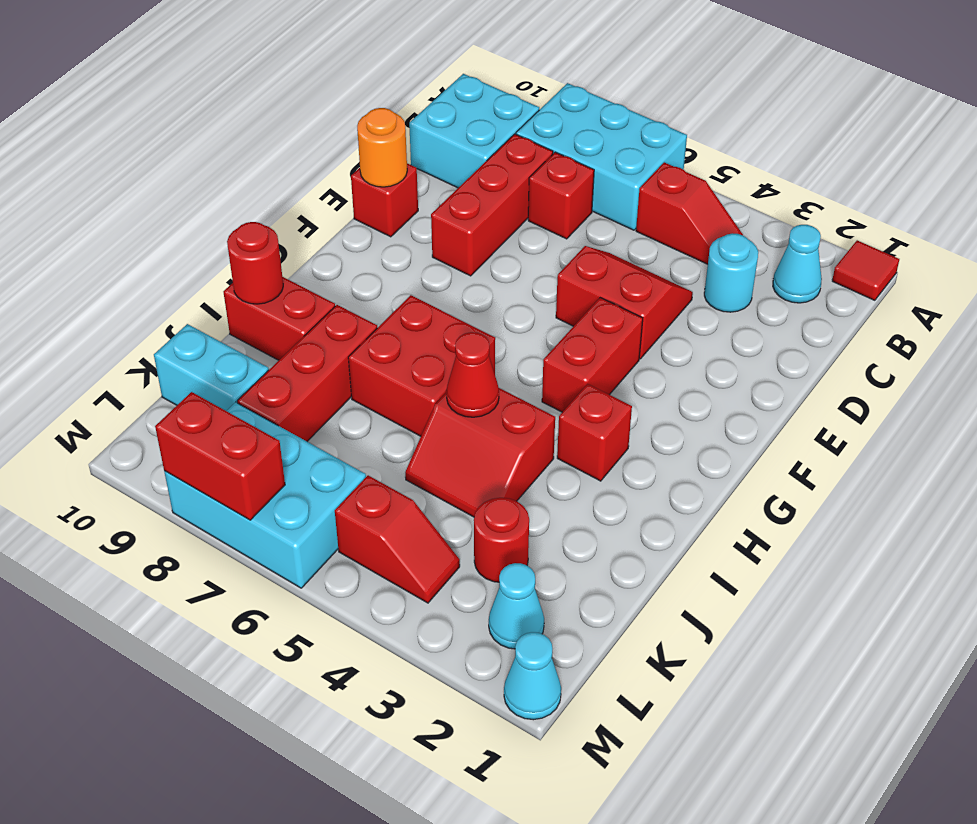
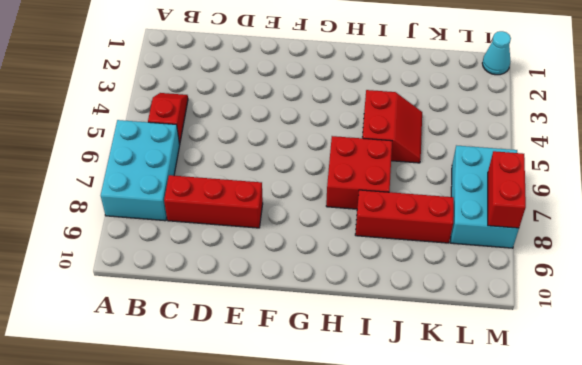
none -> red 1x1 tile [832,240,899,300]
none -> cyan 1x1 cone [773,225,822,303]
none -> cyan 2x2 brick [409,74,539,188]

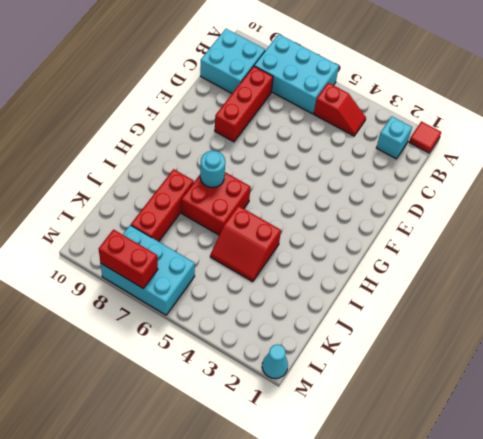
cyan 1x1 brick [376,116,412,159] -> cyan 1x1 cone [773,225,822,303]
cyan 1x1 round brick [200,151,225,188] -> cyan 1x1 round brick moved to [704,233,758,312]
none -> red 1x1 brick [528,152,594,239]
none -> red 2x2 slope [556,246,693,359]
none -> red 1x1 brick [351,163,418,237]

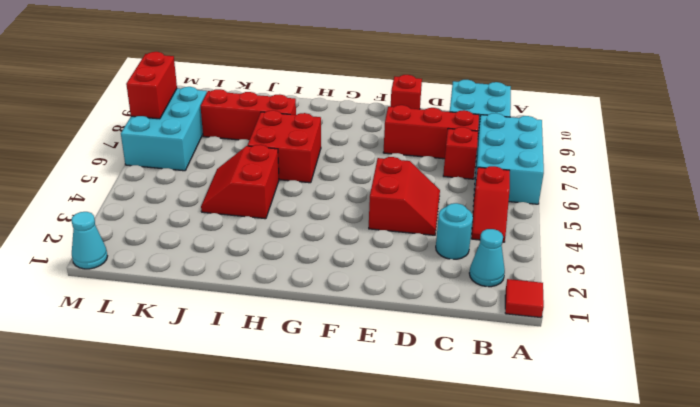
none -> red 1x2 brick [542,298,643,412]
none -> red 1x1 brick [557,384,632,481]
none -> red 1x2 brick [224,277,335,360]

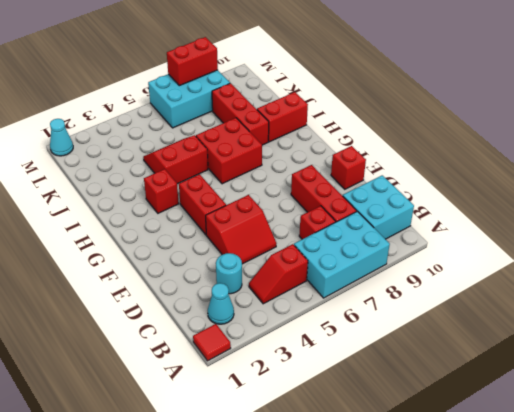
none -> red 1x1 round brick [474,498,529,582]
none -> cyan 1x2 brick [154,324,269,411]
none -> cyan 1x1 cone [489,563,544,649]

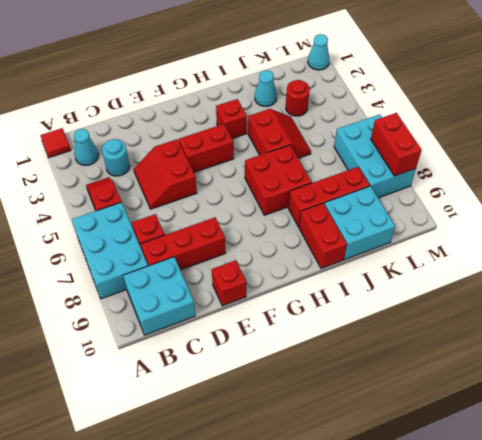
cyan 1x1 cone [255,70,277,106] -> cyan 1x1 cone moved to [489,563,544,649]
cyan 2x2 brick [325,186,395,259] -> cyan 1x2 brick [154,324,269,411]
none -> red 1x2 slope [335,475,460,603]
none -> orange 1x1 round brick [357,108,407,187]
none -> red 1x1 cone [446,332,499,417]

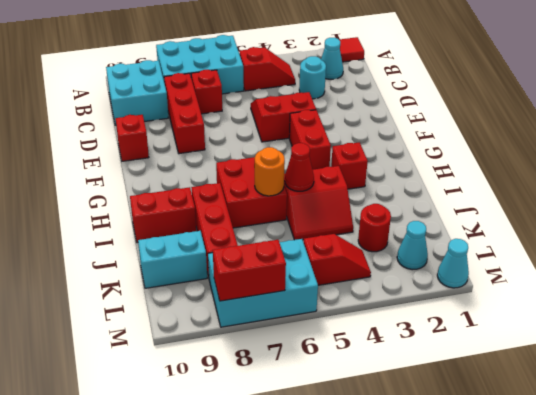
orange 1x1 round brick [255,147,285,196] -> orange 1x1 round brick moved to [357,108,407,187]
none -> red 1x1 round brick [227,222,283,304]

